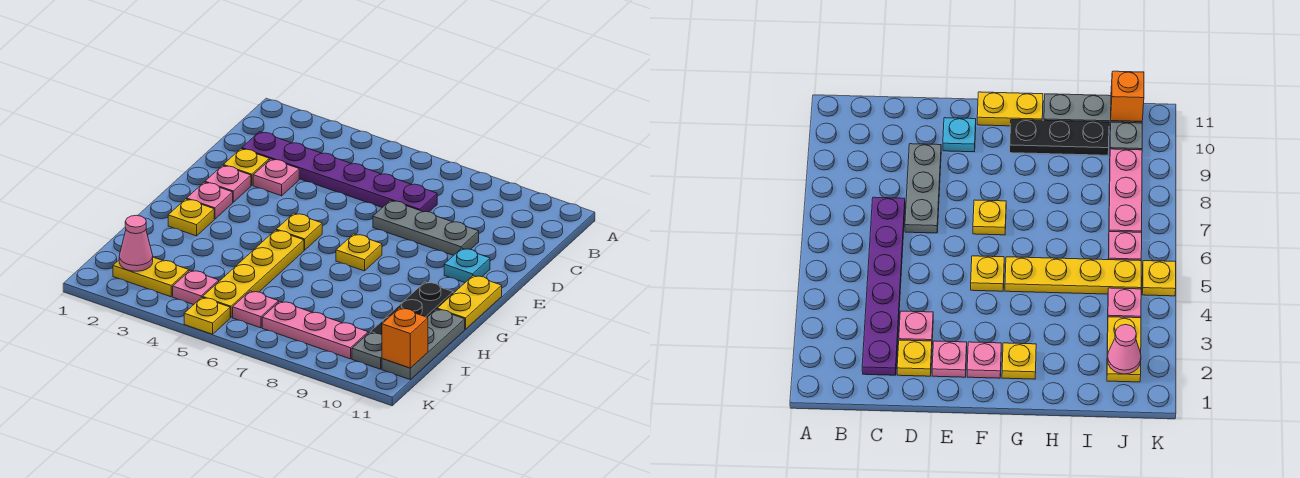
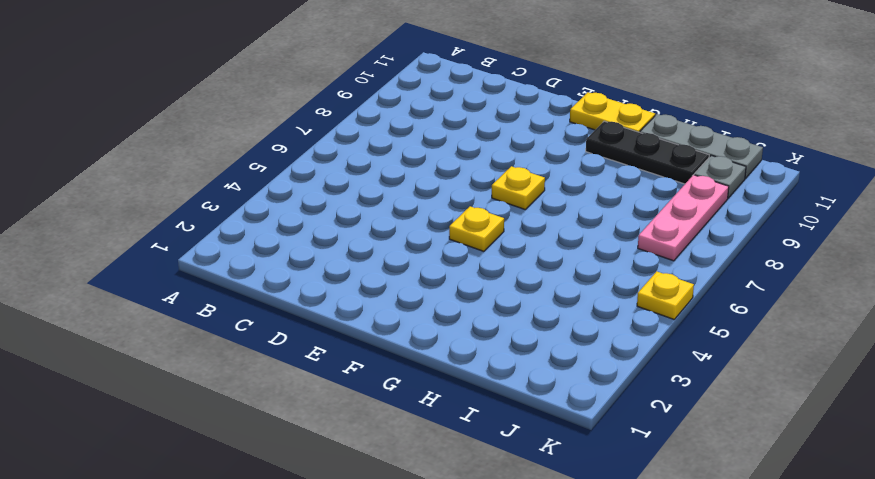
none -> purple 1x6 plate [242,132,437,212]
none -> yellow 1x1 plate [223,149,269,185]
none -> pink 1x1 plate [253,159,299,196]

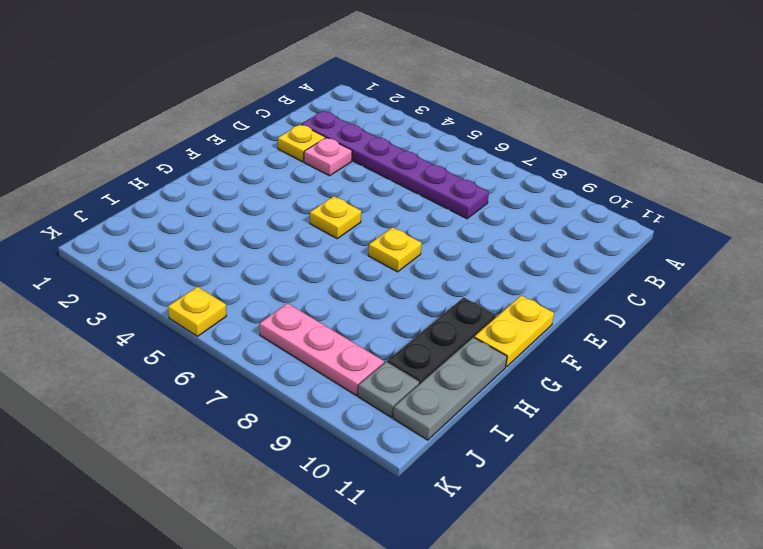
none -> grey 1x3 plate [373,200,479,255]
none -> pink 1x1 plate [205,165,251,202]
none -> cyan 1x1 plate [444,248,490,283]

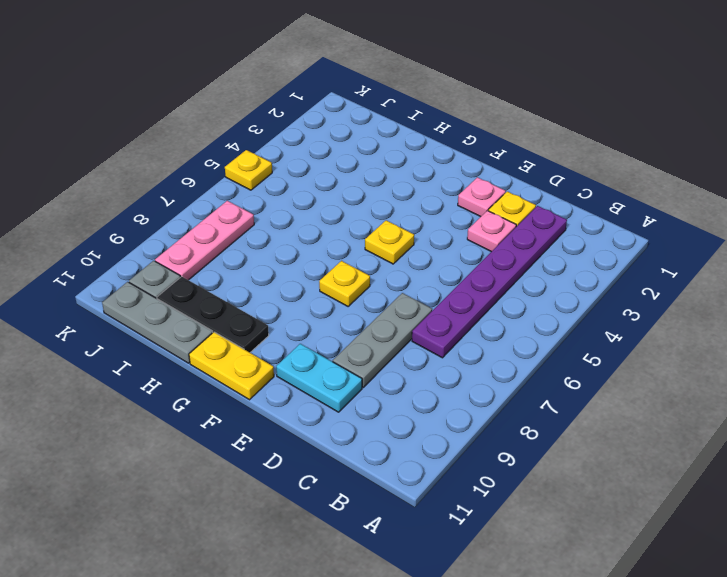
cyan 1x2 plate [276,344,362,412] -> cyan 1x1 plate [444,248,490,283]
none -> pink 1x1 plate [187,182,233,219]
none -> yellow 1x1 plate [168,199,214,236]
none -> yellow 1x4 plate [203,230,304,317]

